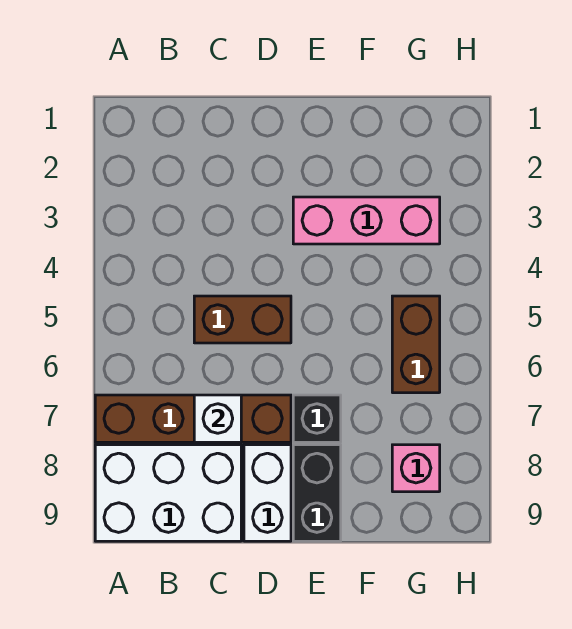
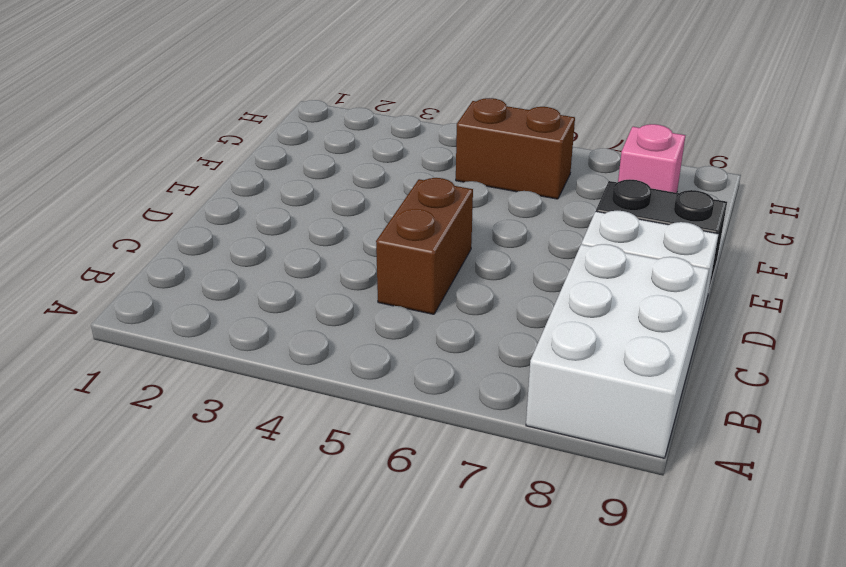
none -> brown 1x4 brick [95,395,291,442]
none -> pink 1x3 brick [293,197,440,244]

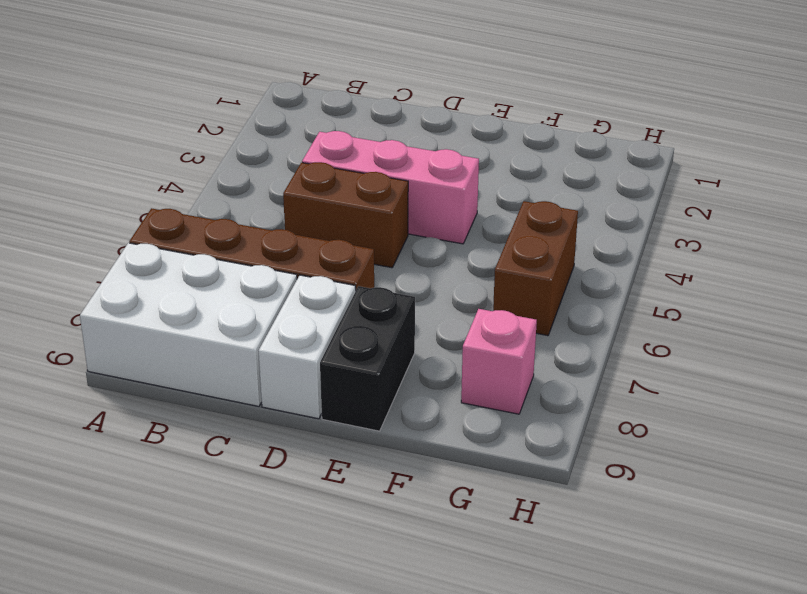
pink 1x3 brick [302,131,479,244] -> pink 1x3 brick moved to [293,197,440,244]
none -> black 1x1 brick [293,395,341,442]
none -> white 1x1 brick [194,395,241,442]

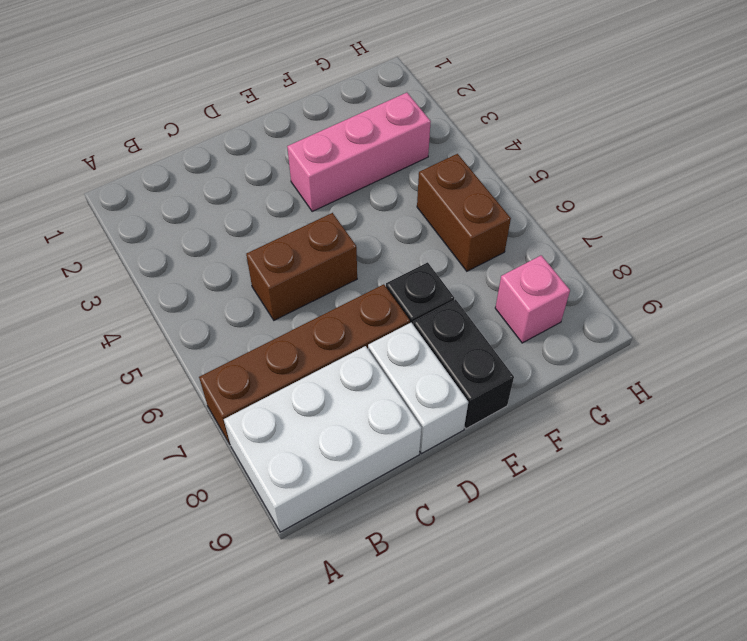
none -> white 1x1 brick [194,395,241,442]

